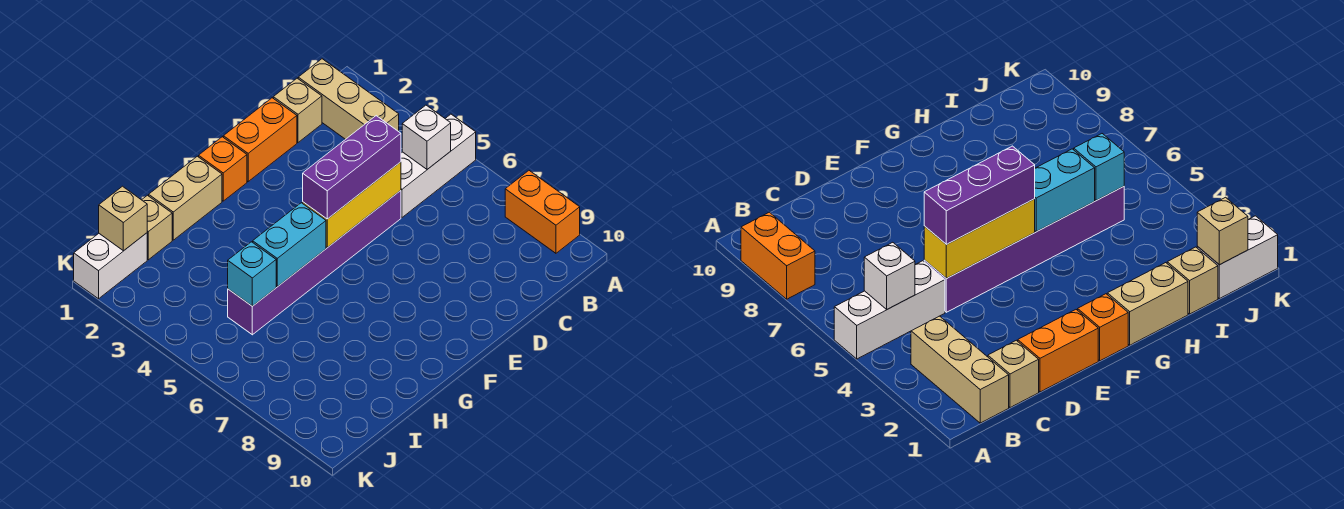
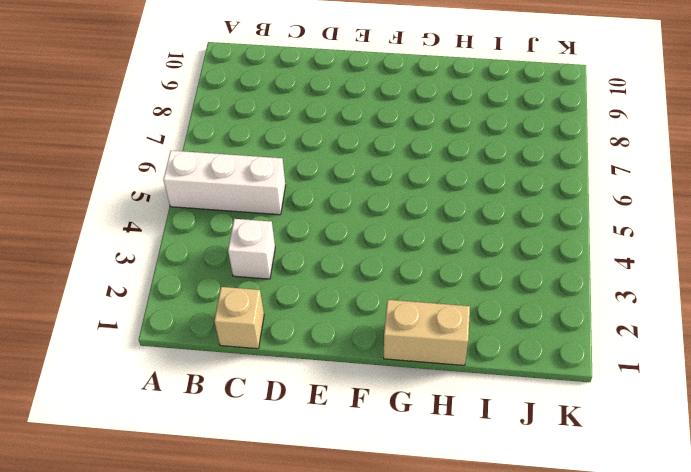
white 1x1 brick [228,219,275,279] -> white 1x1 brick moved to [402,105,451,169]
none -> orange 1x2 brick [505,171,580,253]
none -> tan 1x3 brick [298,59,399,139]
none -> orange 1x2 brick [223,98,297,181]

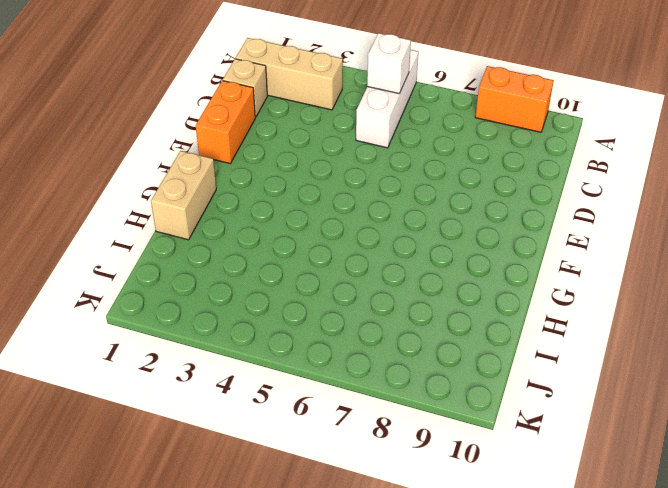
none -> purple 1x6 brick [228,191,401,335]
none -> orange 1x1 brick [199,137,247,201]
none -> tan 1x1 brick [142,195,172,260]

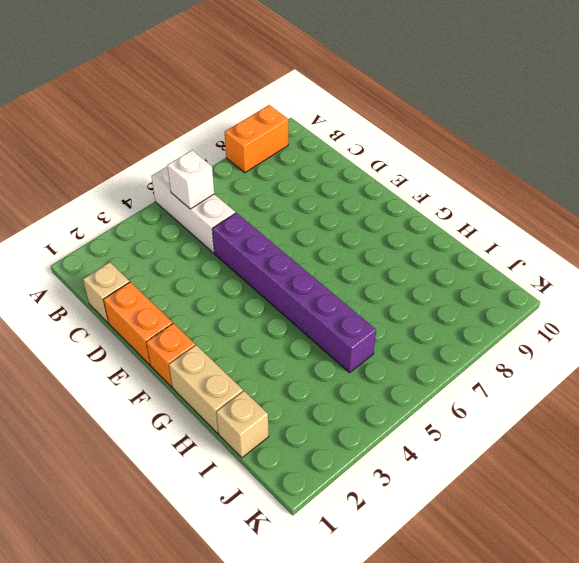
none -> tan 1x3 brick [298,59,399,139]
none -> white 1x2 brick [74,233,147,299]
none -> yellow 1x3 brick [303,162,401,248]

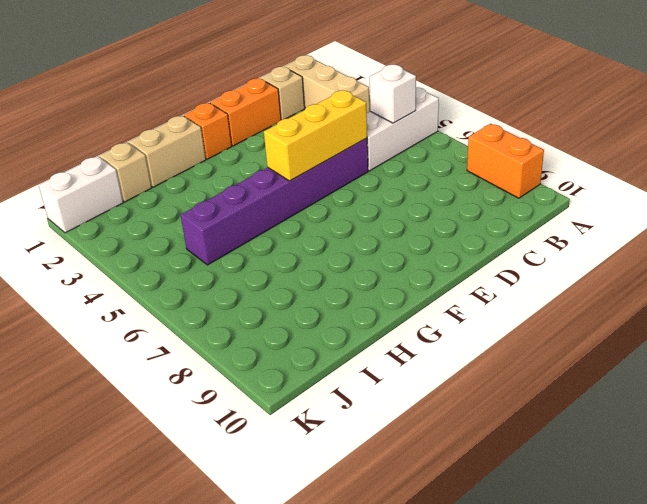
none -> cyan 1x2 brick [253,203,326,287]
none -> cyan 1x1 brick [228,242,276,306]
none -> tan 1x1 brick [99,186,147,251]

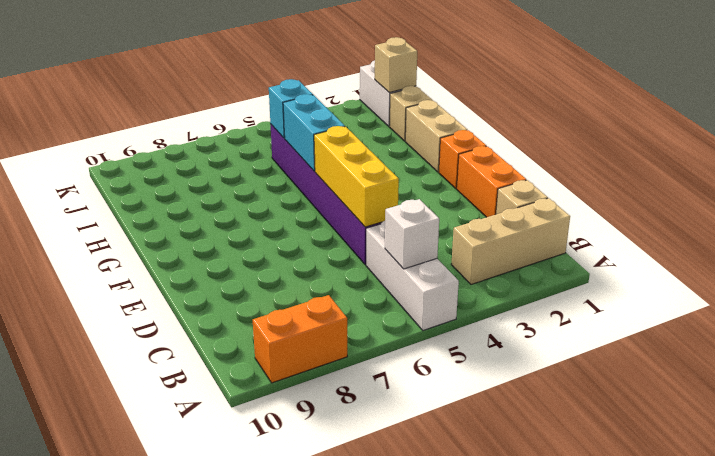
none -> purple 1x3 brick [303,116,401,219]

